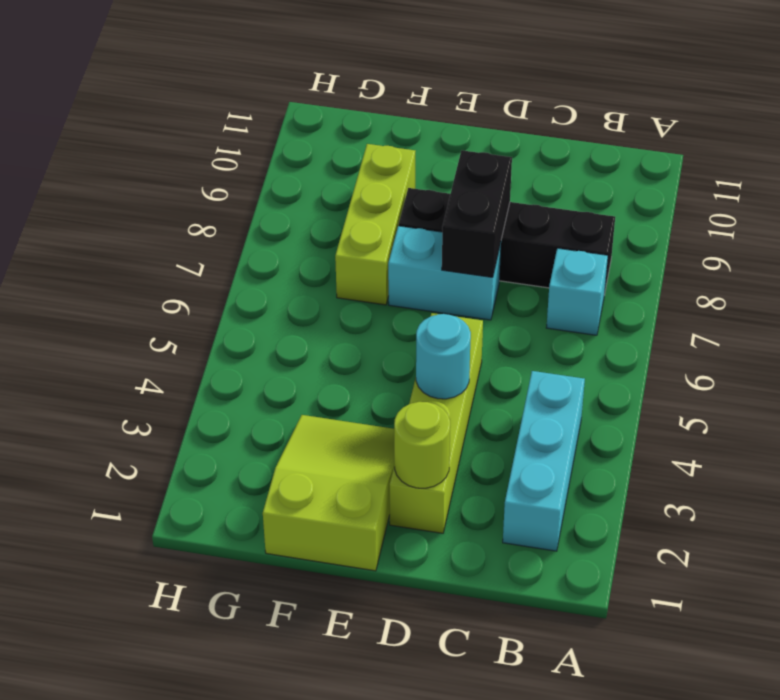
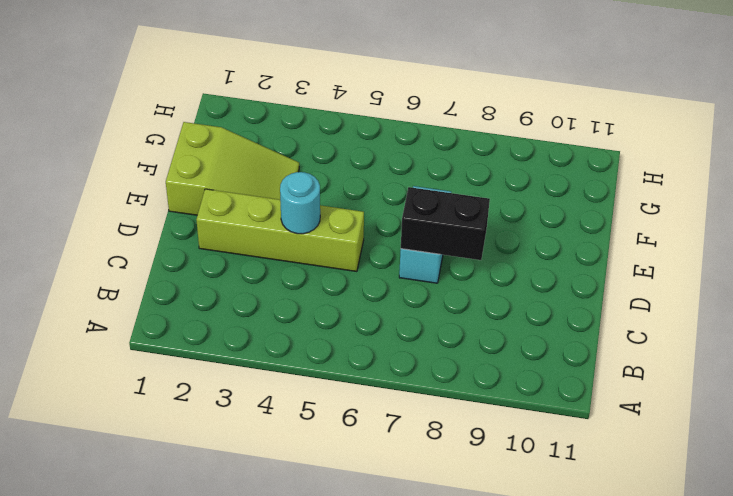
none -> cyan 1x3 brick [503,371,585,551]
none -> cyan 1x1 brick [546,248,608,335]

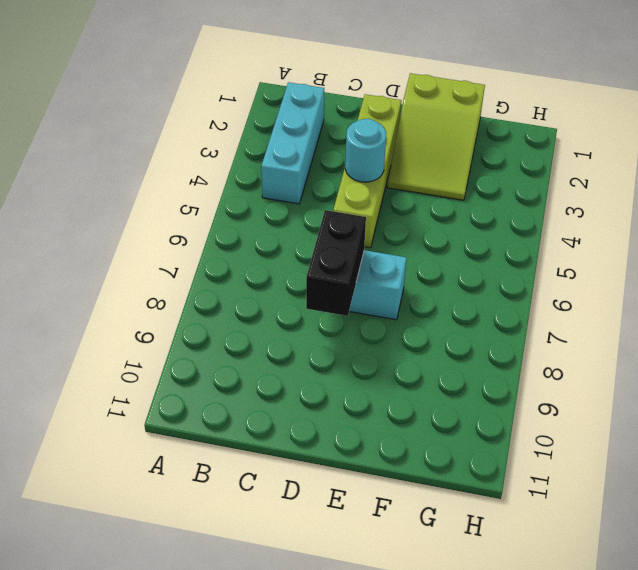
none -> cyan 1x1 brick [546,248,608,335]
none -> black 1x4 brick [399,188,615,295]

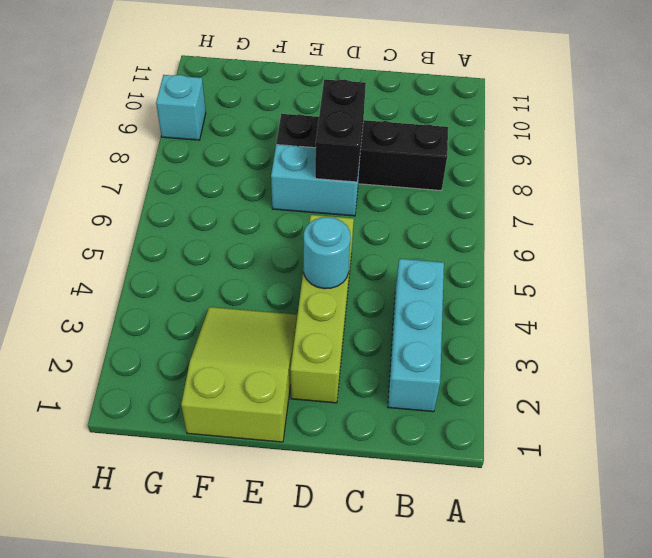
cyan 1x1 brick [156,75,206,140] -> cyan 1x1 brick moved to [546,248,608,335]
none -> lime 1x3 brick [335,144,415,305]
none -> lime 1x1 round brick [394,402,450,488]

